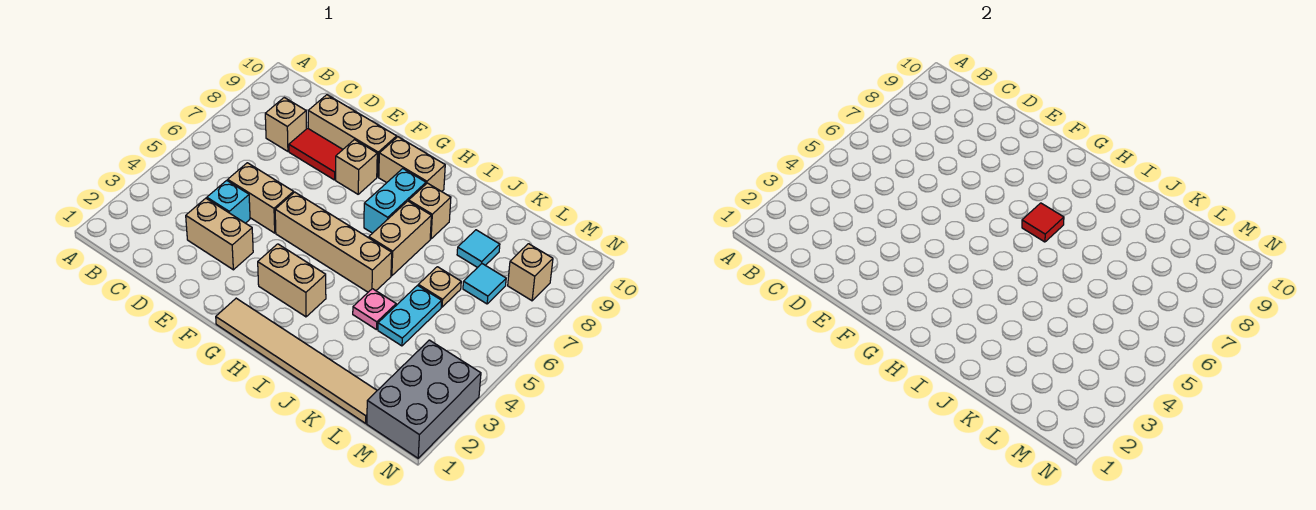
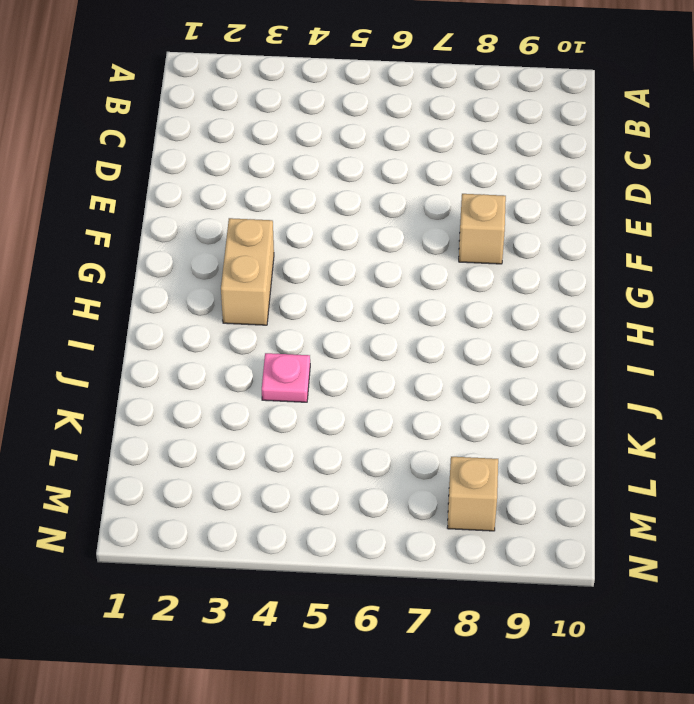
none -> tan 1x1 brick [265,98,306,151]
none -> tan 1x2 brick [186,198,253,270]
none -> cyan 1x1 brick [207,180,250,223]

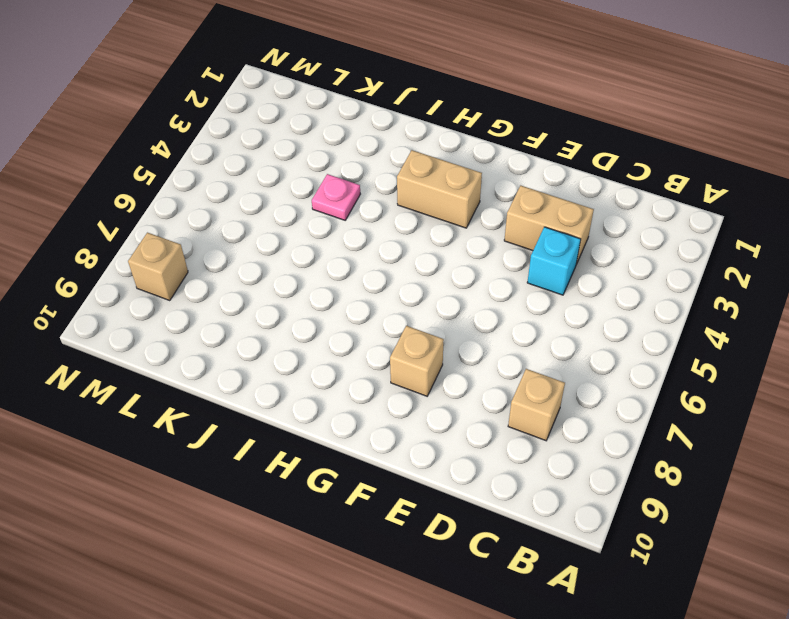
none -> tan 1x2 brick [228,163,294,233]
none -> red 1x2 tile [289,128,343,180]
none -> tan 1x3 brick [308,95,397,177]

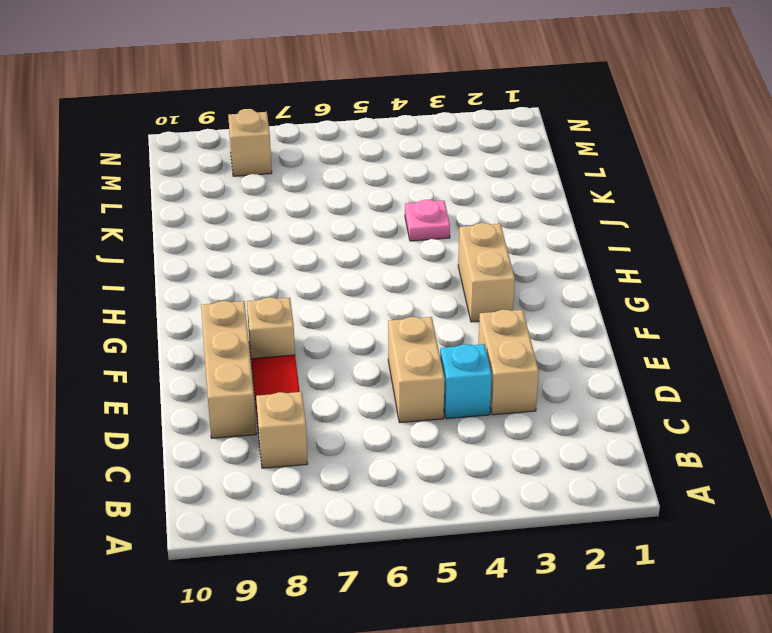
none -> tan 1x4 brick [275,192,392,292]
none -> tan 1x6 tile [216,298,377,423]
none -> tan 1x2 brick [379,137,445,192]

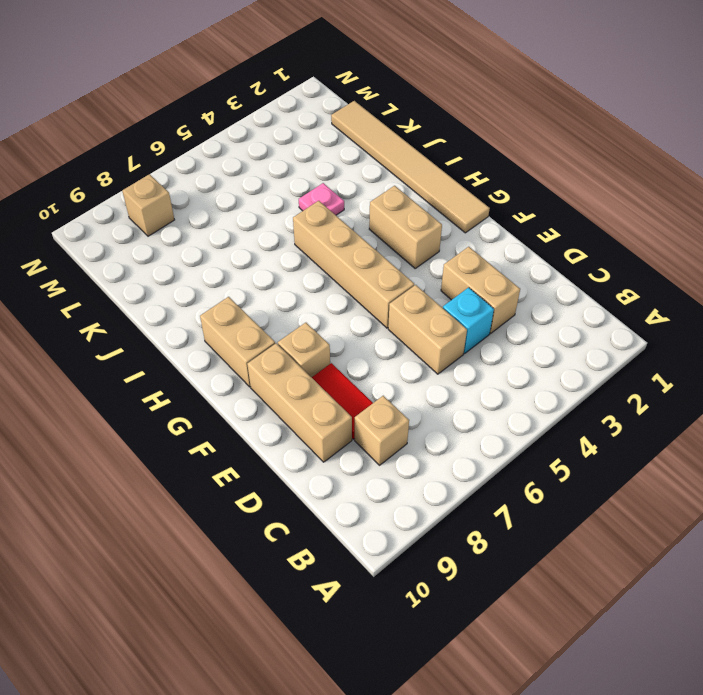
none -> cyan 1x2 brick [364,169,426,233]
none -> tan 1x2 brick [369,201,431,276]
none -> tan 1x1 brick [409,183,451,239]

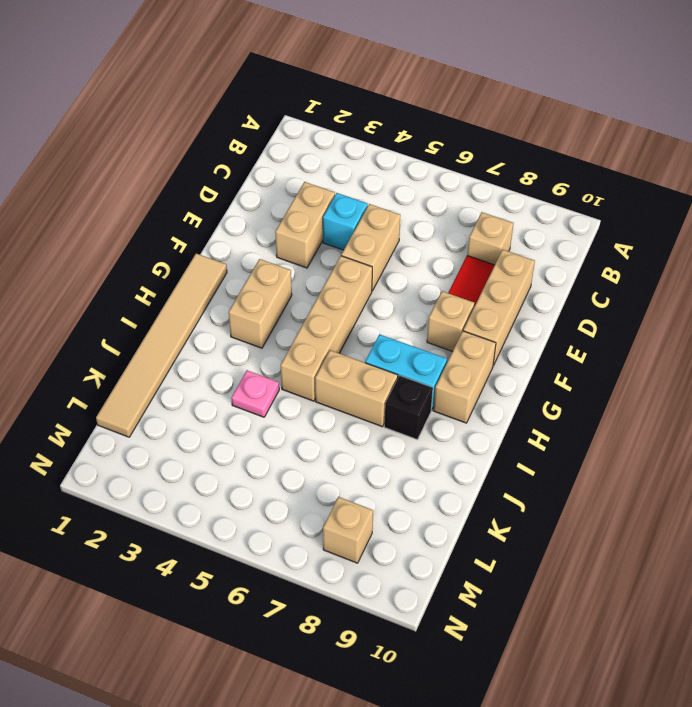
black 1x1 brick [384,376,433,440] -> tan 1x1 brick [409,183,451,239]
none -> cyan 1x2 plate [378,286,442,346]
none -> tan 1x1 plate [418,267,461,307]
none -> cyan 1x1 tile [457,230,500,268]

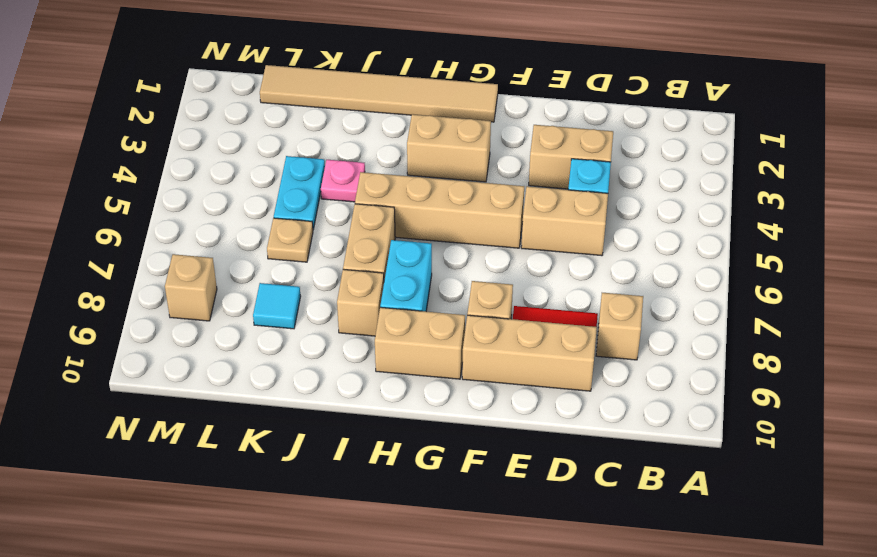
none -> cyan 1x1 tile [463,264,506,304]
none -> grey 2x3 brick [367,340,481,458]
none -> red 1x1 tile [1022,203,1064,242]

